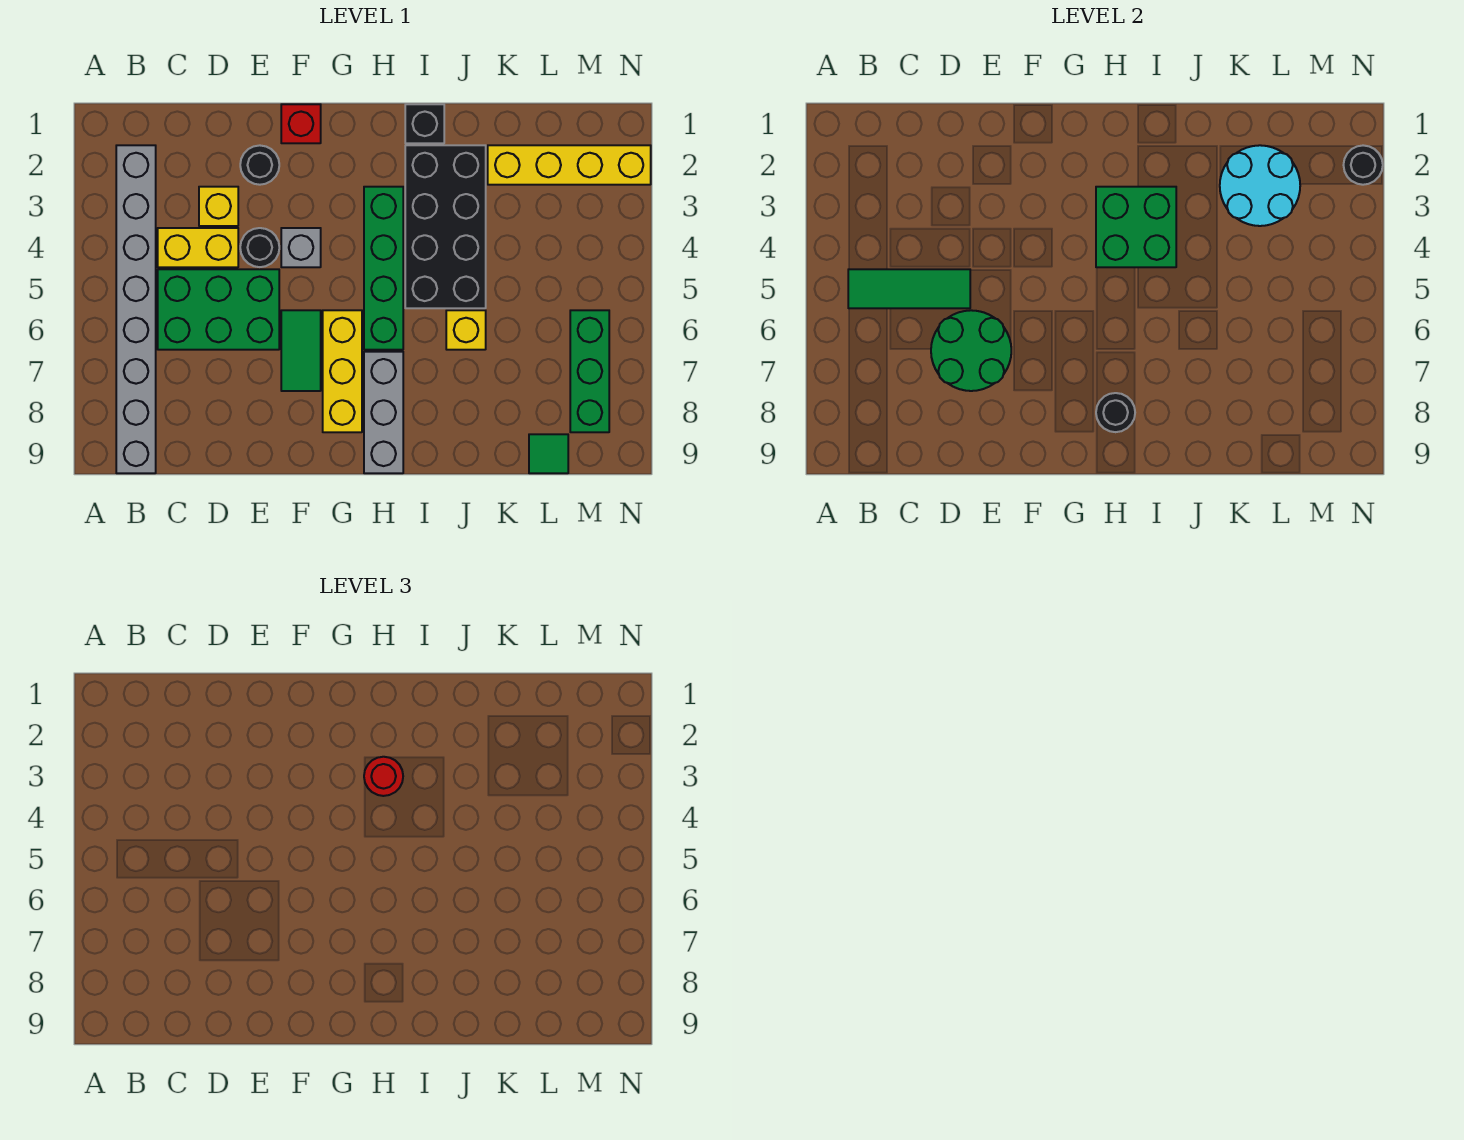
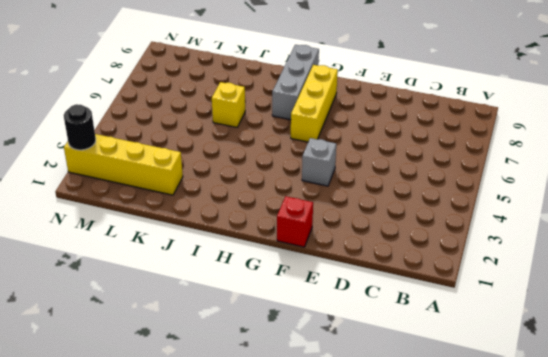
none -> grey 1x8 brick [116,145,156,473]
none -> yellow 1x2 brick [158,228,238,267]
none -> green 2x3 brick [158,269,279,350]

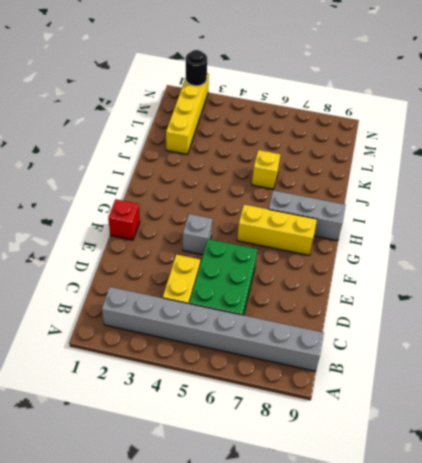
none -> yellow 1x1 brick [199,187,238,226]
none -> black 1x1 round brick [240,145,279,185]
none -> black 1x1 round brick [240,228,279,267]

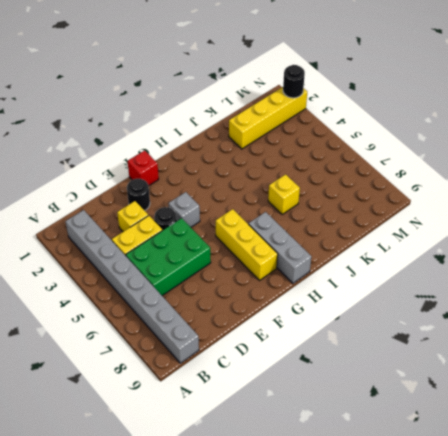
none -> green 1x2 tile [281,310,321,391]
none -> green 1x4 brick [364,187,403,350]
none -> black 1x1 brick [405,104,444,143]

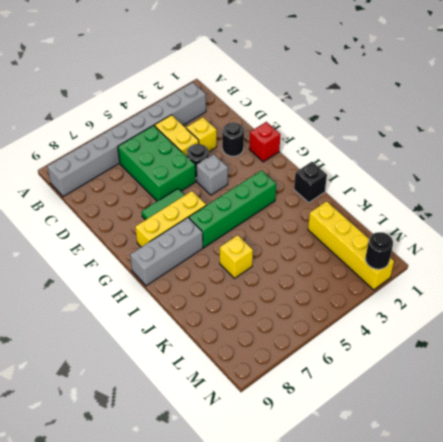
none -> black 2x4 brick [405,145,486,308]
none -> green 1x1 tile [529,434,568,473]
none -> green 1x3 brick [570,310,609,432]

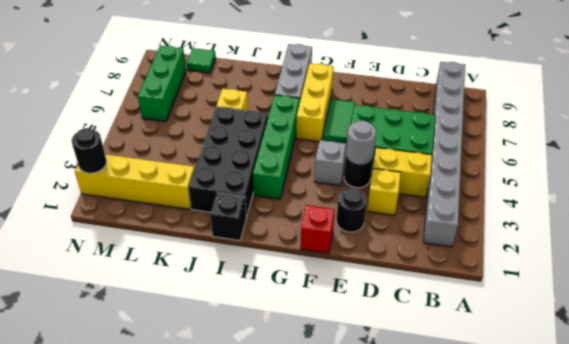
grey 1x1 round brick [346,120,376,165] -> none
none -> green 1x3 tile [848,269,970,308]
none -> green 2x2 round brick [931,310,1011,391]
none -> green 2x2 brick [1096,187,1176,267]

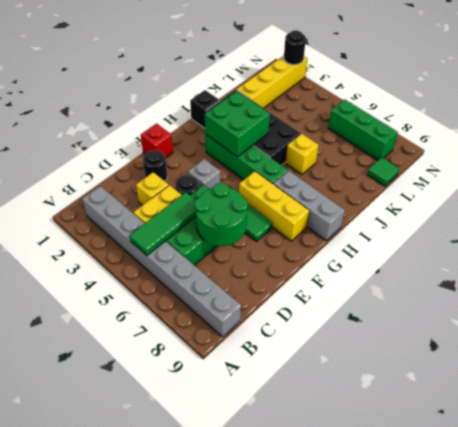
none -> black 1x1 round brick [1096,393,1135,432]
none -> cyan 2x2 round brick [1220,145,1300,226]
none -> red 1x1 round brick [364,757,403,796]

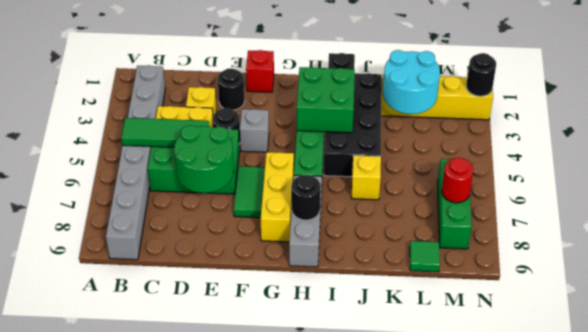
red 1x1 round brick [442,158,474,203] -> red 1x1 round brick moved to [364,757,403,796]

